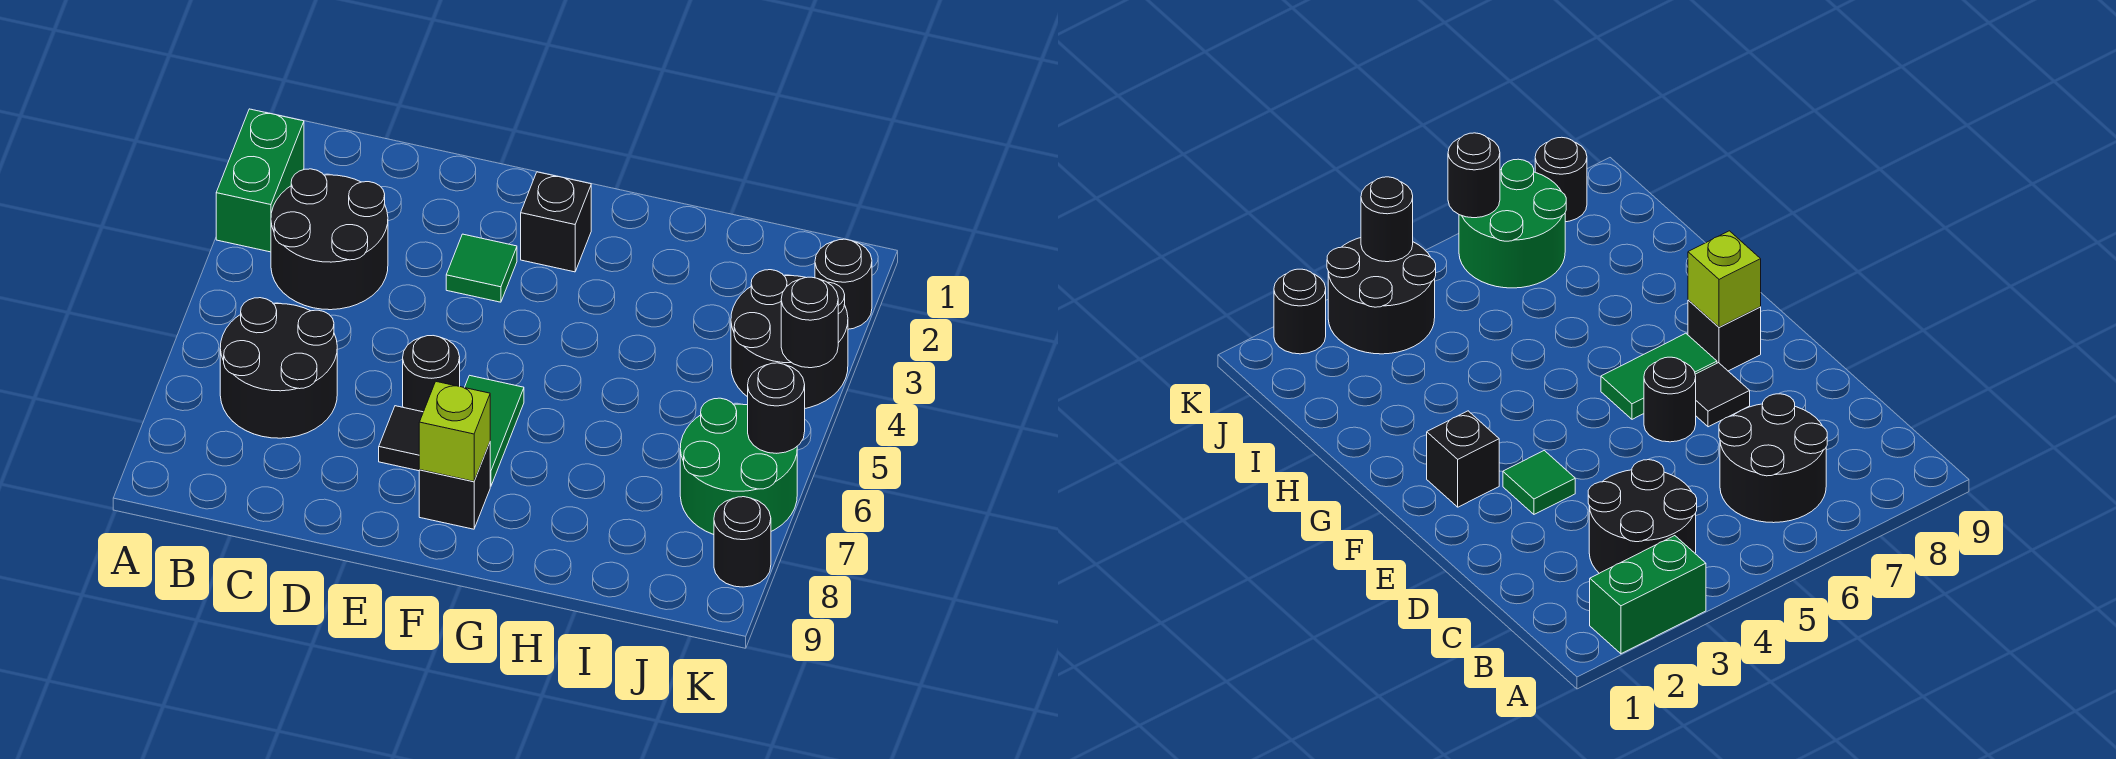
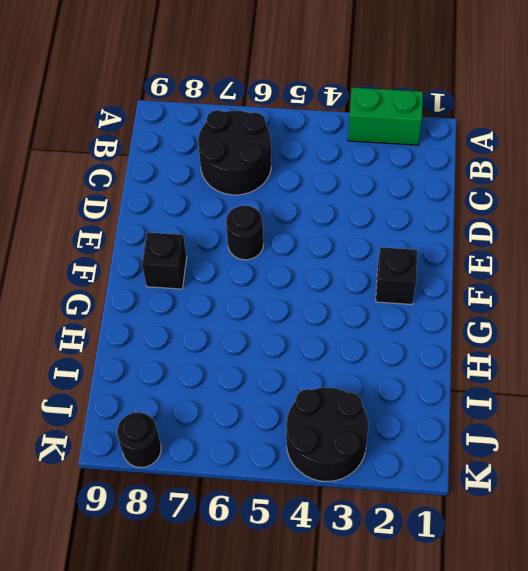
none -> black 2x2 round brick [271,169,388,310]
none -> green 1x1 tile [446,234,517,302]
none -> black 1x1 tile [379,406,423,471]

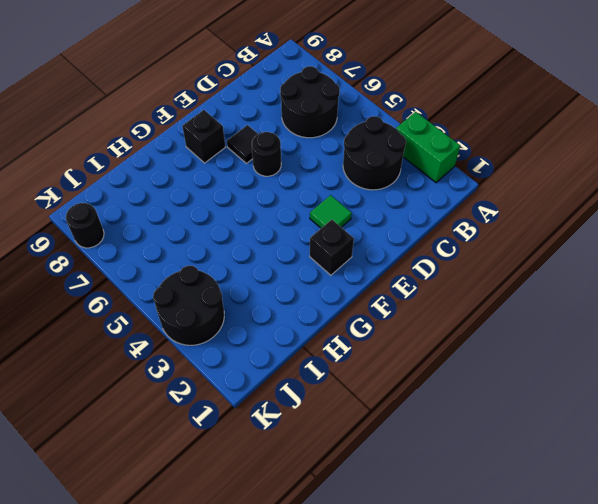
none -> green 1x2 tile [464,375,524,486]
none -> green 2x2 round brick [680,398,797,535]
none -> black 1x1 round brick [815,239,872,329]

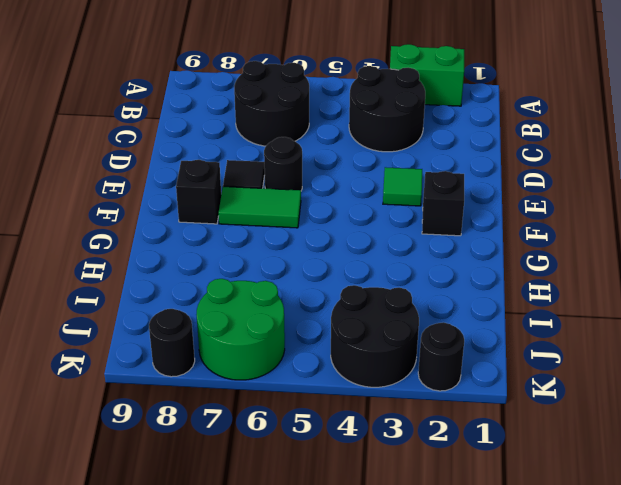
none -> lime 1x1 brick [419,382,490,481]
none -> black 1x1 round brick [781,277,838,368]
none -> black 1x1 round brick [748,363,805,453]

